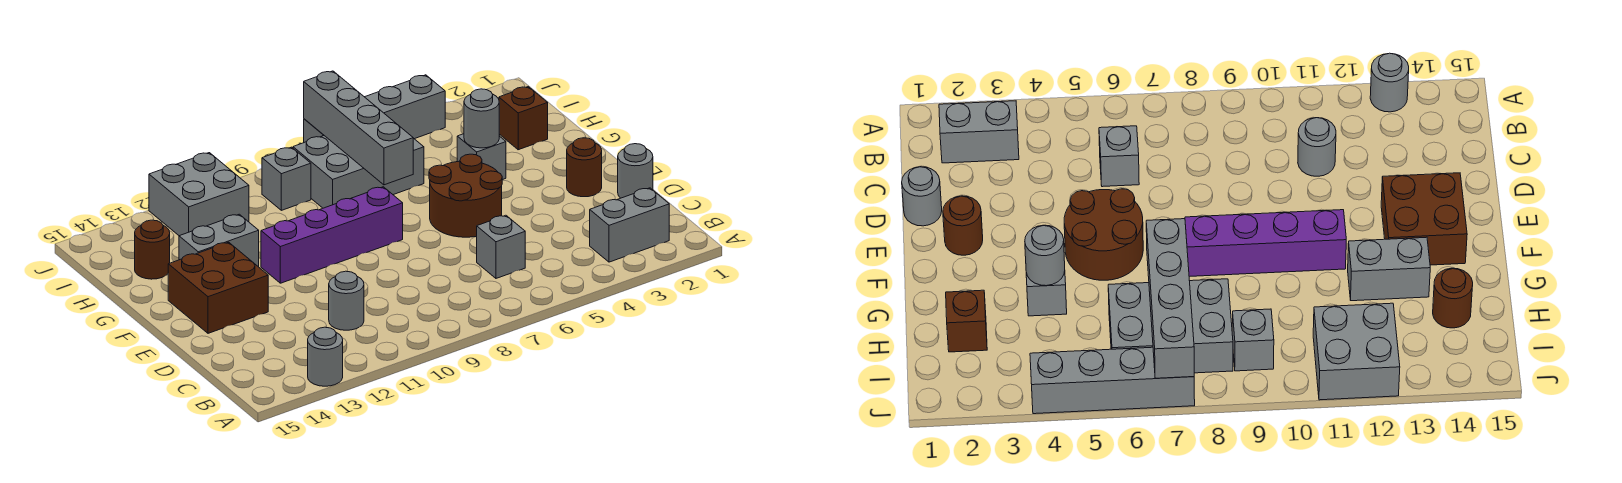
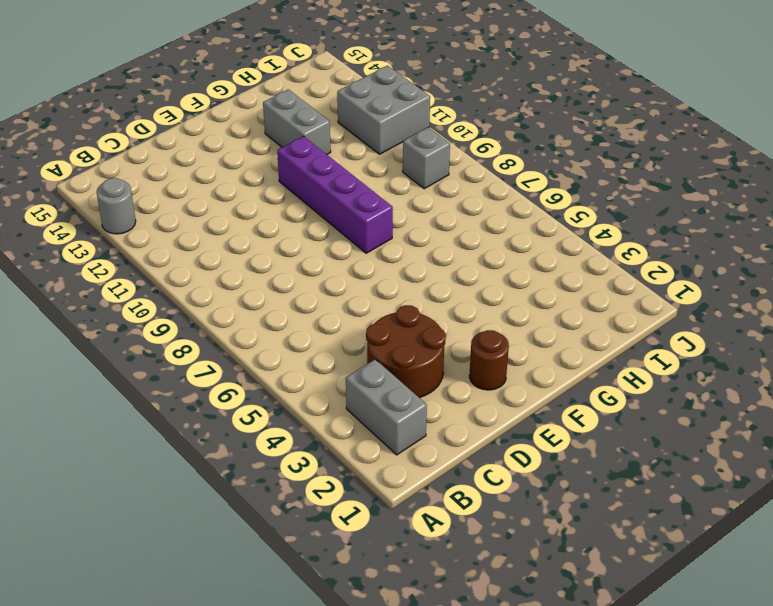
brown 2x2 round brick [366,305,446,398] -> brown 2x2 round brick moved to [429,154,502,237]
none -> grey 1x1 brick [477,215,525,278]
none -> grey 1x1 round brick [329,271,364,330]
none -> grey 1x1 round brick [618,144,653,198]

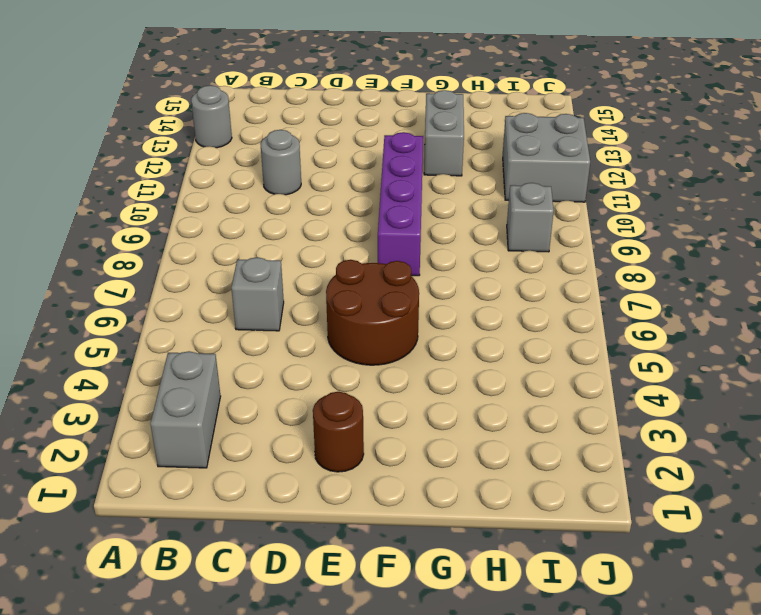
none -> grey 1x1 round brick [618,144,653,198]
none -> brown 2x2 brick [168,242,268,333]
none -> grey 1x1 brick [457,134,506,180]

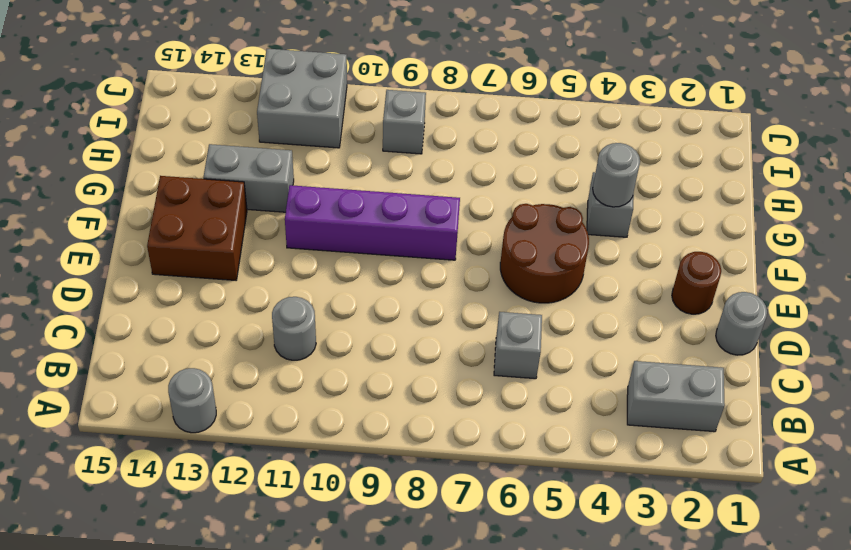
none -> brown 1x1 brick [499,87,548,150]
none -> grey 2x3 brick [293,136,424,208]
none -> brown 1x1 round brick [135,220,170,279]

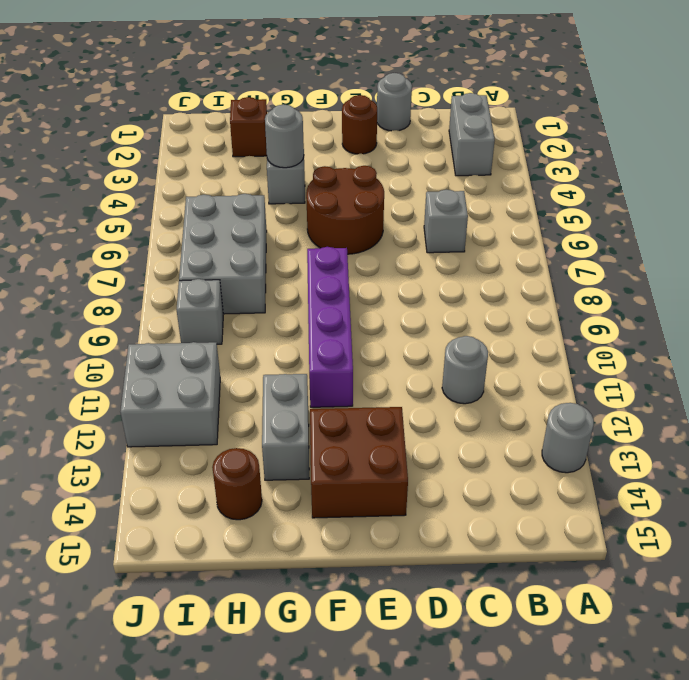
none -> grey 1x4 brick [304,75,445,142]
none -> grey 1x4 brick [304,71,413,185]

